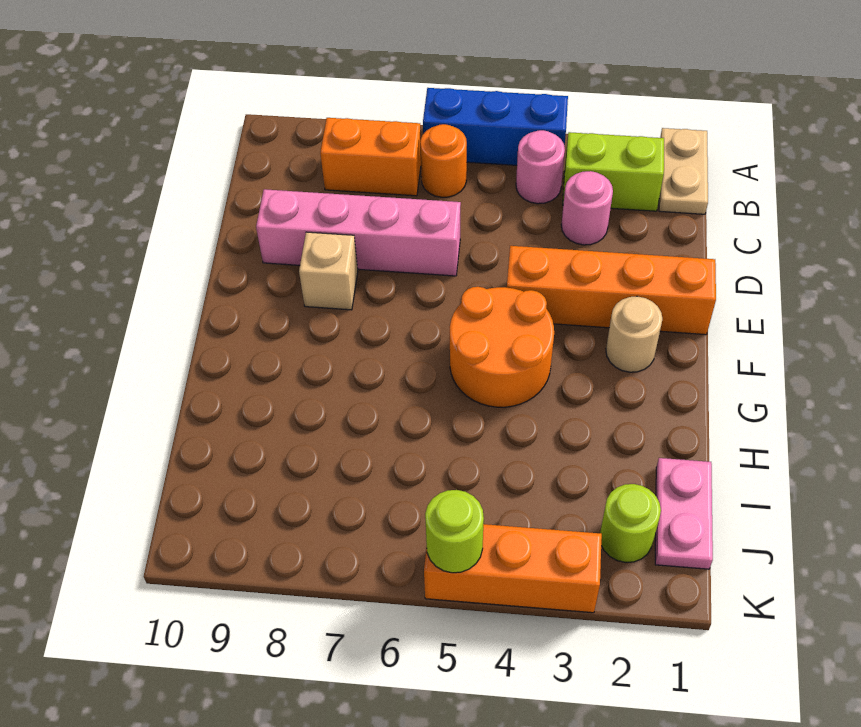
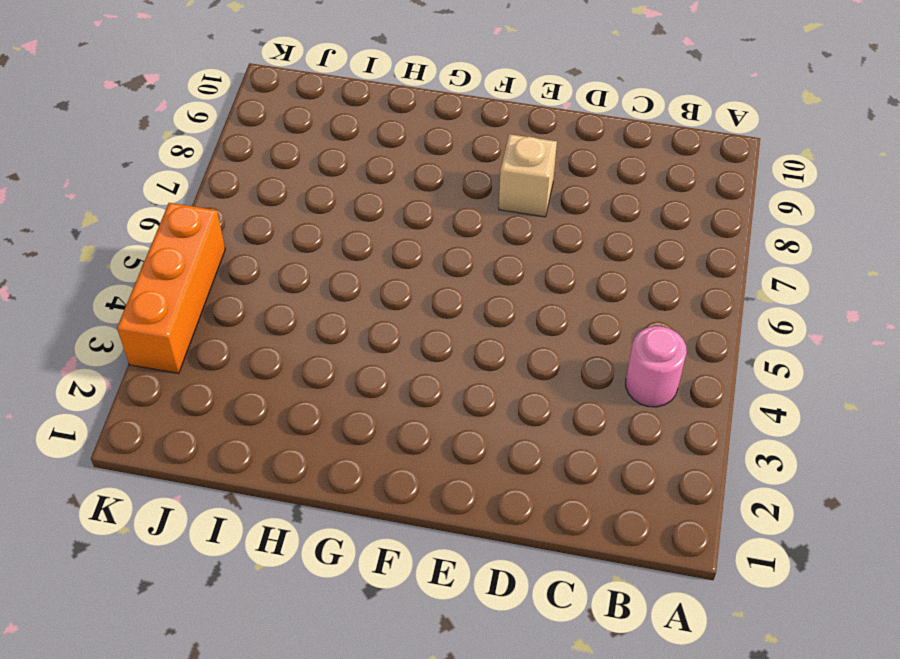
none -> tan 1x2 plate [659,128,708,214]
none -> blue 1x3 brick [423,88,568,165]
none -> lime 1x2 brick [563,132,664,211]

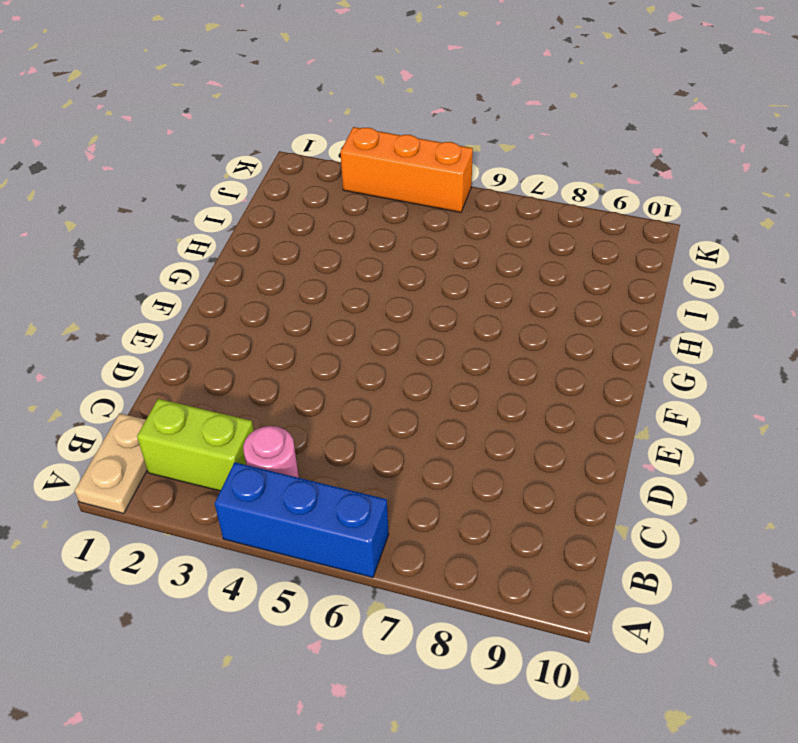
none -> orange 1x1 round brick [420,124,467,197]
none -> orange 1x2 brick [320,118,421,196]
none -> pink 1x1 round brick [561,171,613,245]

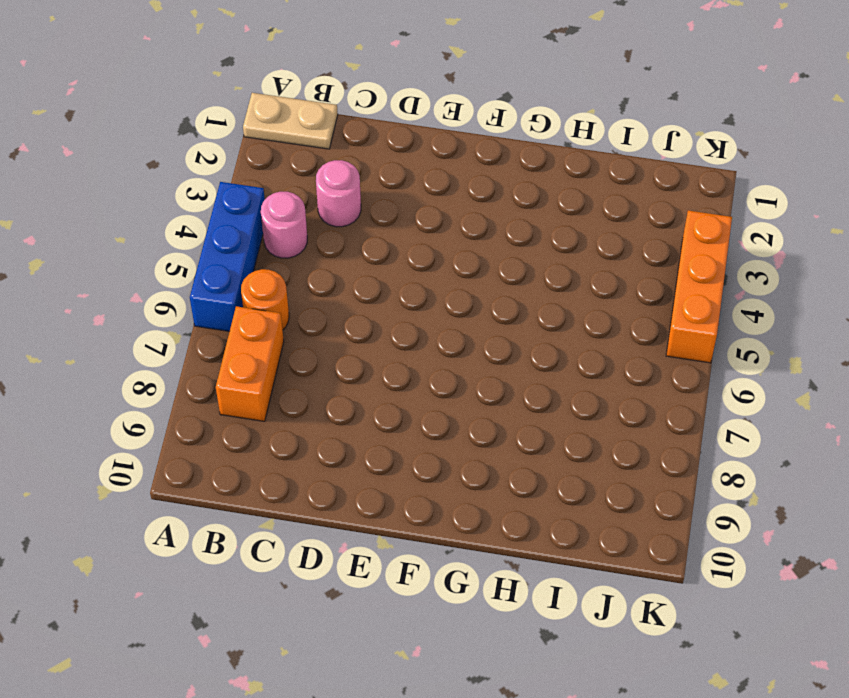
none -> lime 1x2 brick [563,132,664,211]
none -> pink 1x4 brick [256,189,461,276]
none -> orange 1x4 brick [507,246,716,335]

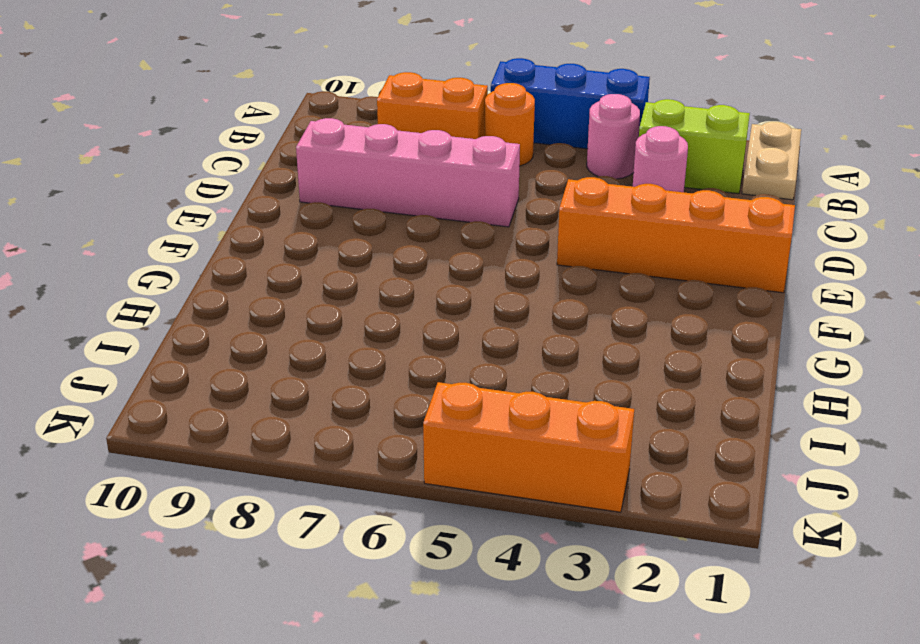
none -> tan 1x1 brick [299,232,358,310]
none -> tan 1x1 round brick [606,296,662,372]
none -> orange 2x2 round brick [450,287,554,407]

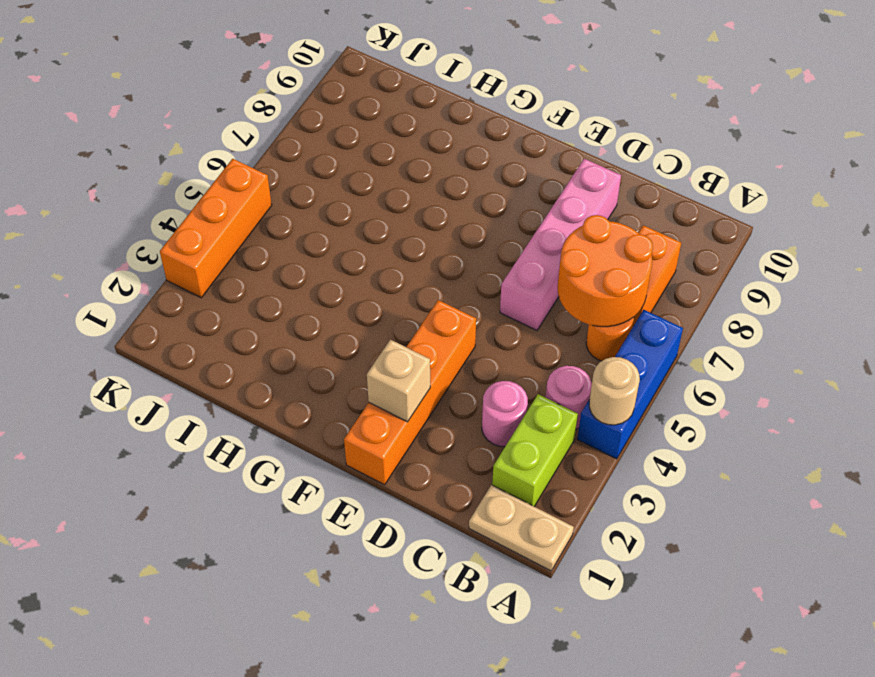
tan 1x1 round brick [589,357,640,425] -> tan 1x1 round brick moved to [606,296,662,372]
orange 2x2 round brick [557,215,653,327] -> orange 2x2 round brick moved to [450,287,554,407]
tan 1x1 brick [367,340,430,422] -> tan 1x1 brick moved to [299,232,358,310]
none -> pink 1x2 plate [655,458,713,569]
none -> lime 1x1 round brick [600,484,661,563]
none -> lime 1x1 round brick [425,490,484,573]

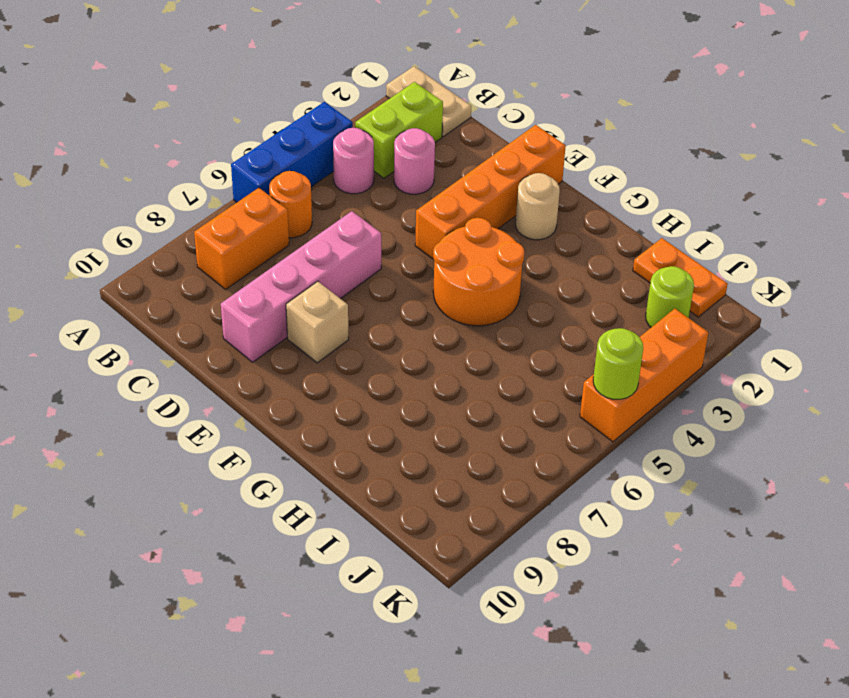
orange 1x2 plate [633,238,728,317] -> pink 1x2 plate [655,458,713,569]

